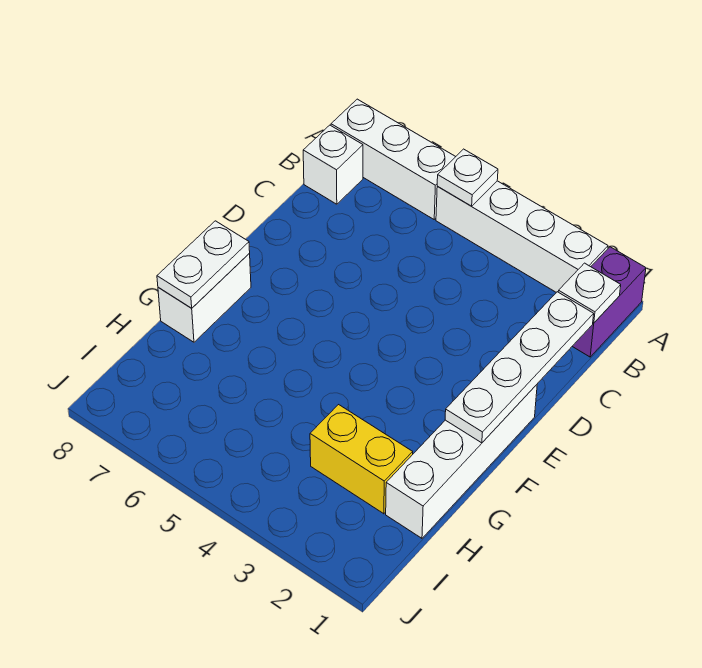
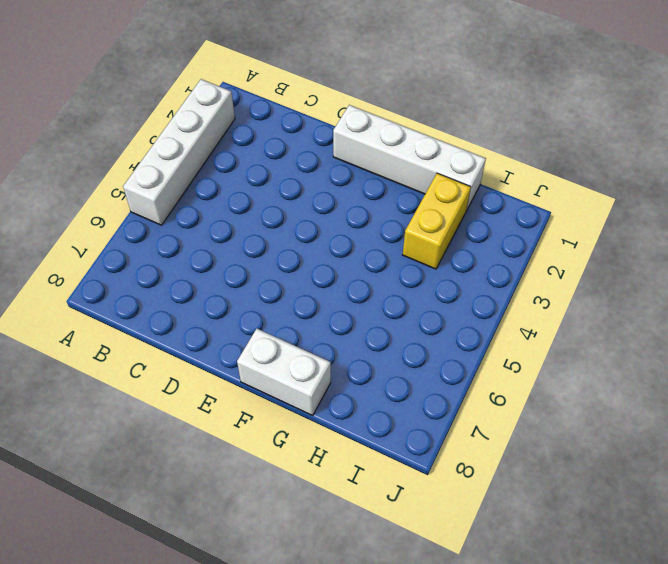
none -> purple 1x2 brick [572,247,646,357]
none -> white 1x3 brick [331,99,456,219]

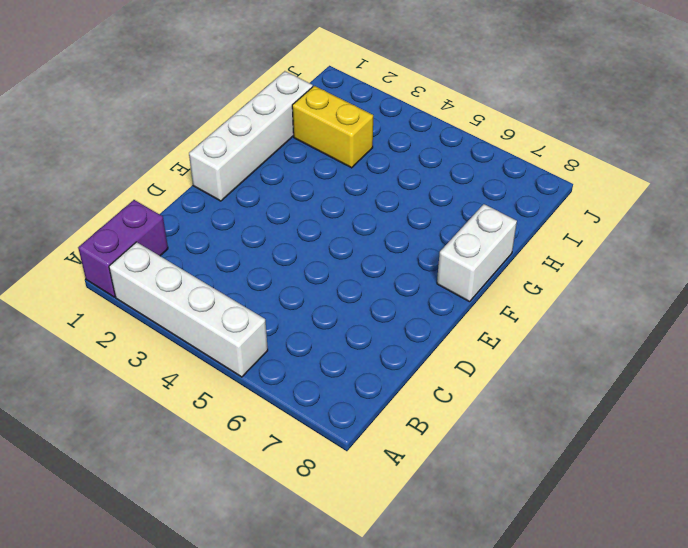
none -> white 1x3 brick [331,99,456,219]
none -> white 1x1 brick [303,125,363,204]

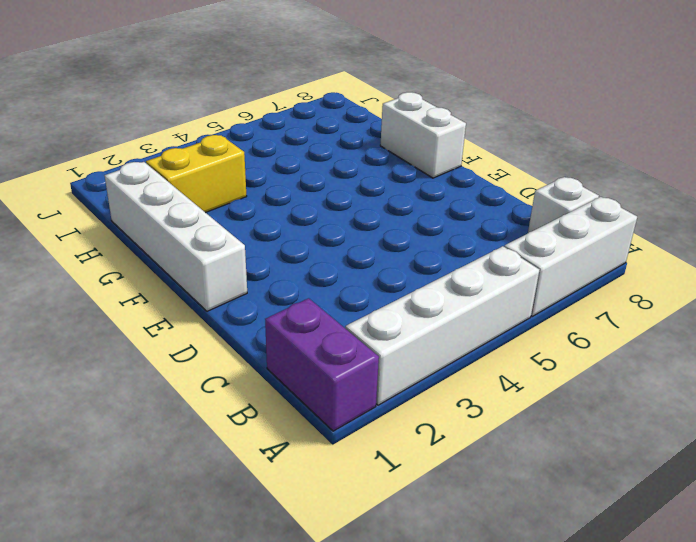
none -> white 1x1 plate [437,149,498,206]
none -> white 1x1 plate [558,263,621,323]

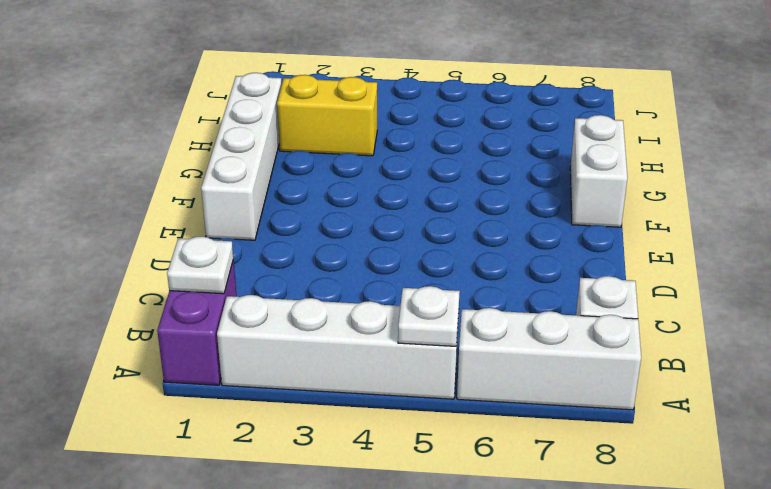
none -> white 1x4 plate [445,292,594,443]
none -> white 1x2 plate [157,221,250,308]

